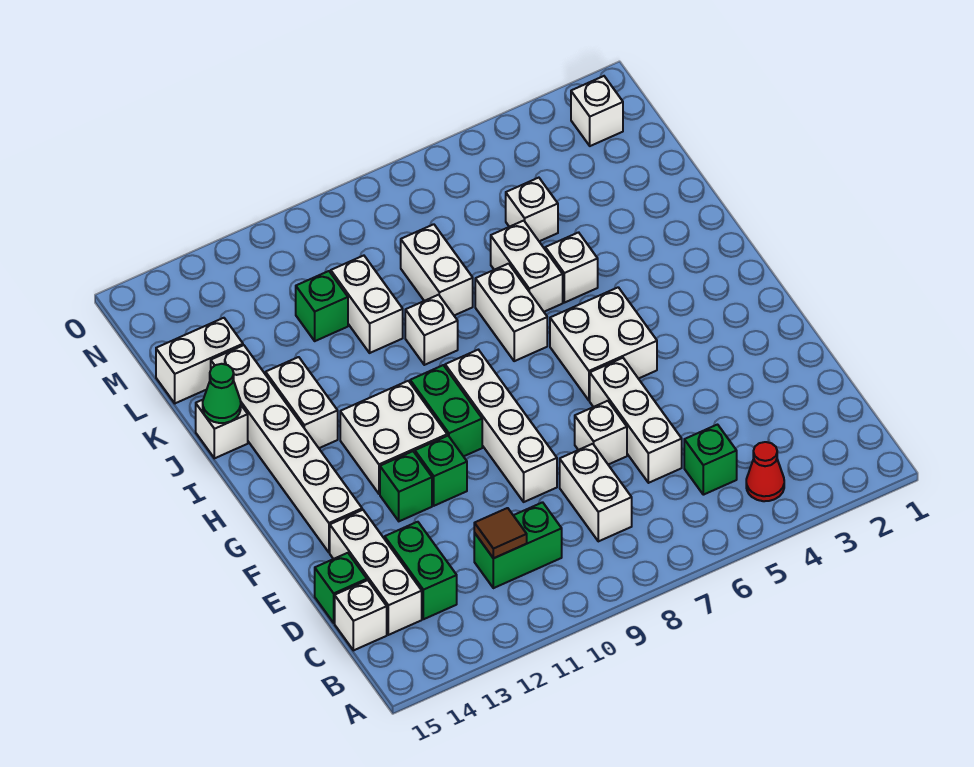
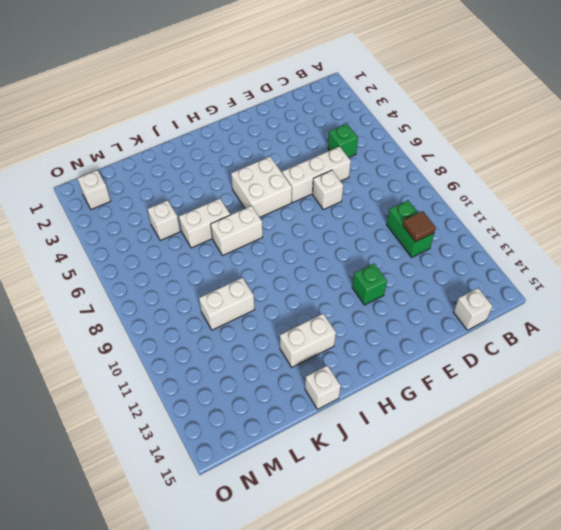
none -> red 1x1 cone [746,442,784,501]
none -> white 1x2 brick [560,444,632,541]
none -> green 1x2 brick [385,522,457,619]
none -> white 1x3 brick [330,510,422,635]

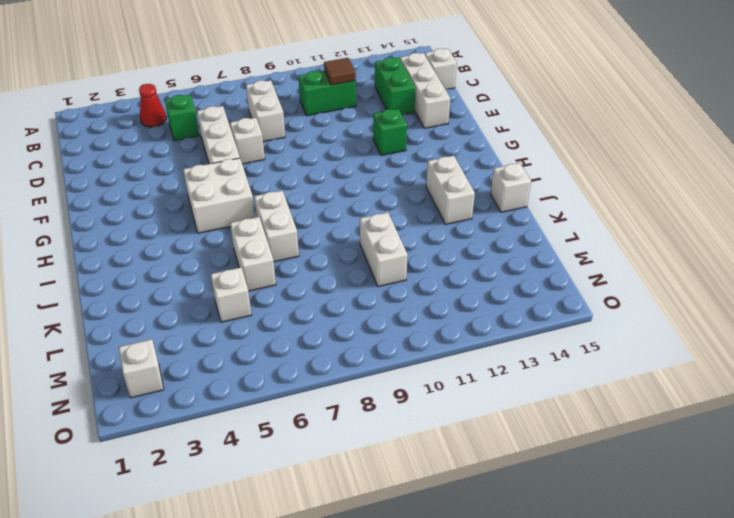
none -> green 1x1 brick [315,553,367,623]
none -> white 1x4 brick [445,350,557,502]
none -> green 1x1 brick [415,436,467,506]
none -> white 1x6 brick [211,345,362,552]

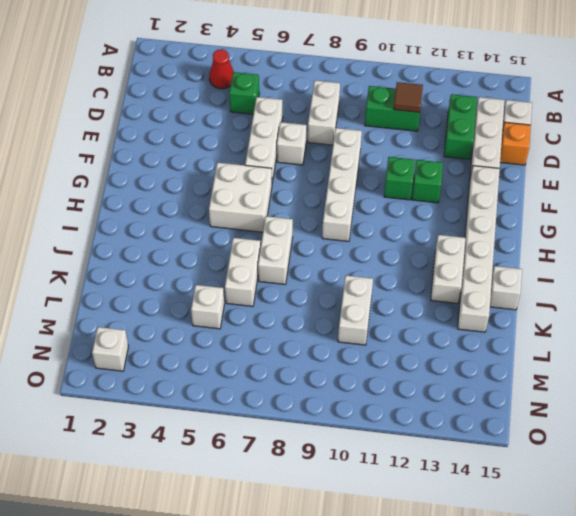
orange 1x1 brick [500,122,531,165] -> green 1x1 brick [315,553,367,623]
none -> green 1x2 brick [410,365,482,456]
none -> white 2x2 brick [340,381,447,494]
none -> white 1x1 brick [545,232,598,303]
none -> white 1x1 brick [405,295,458,365]

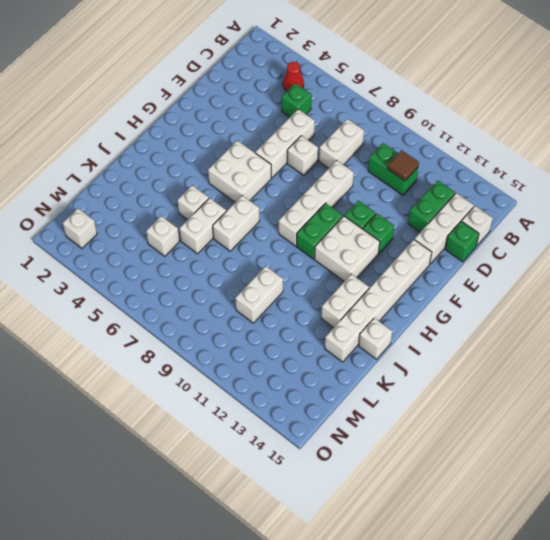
none -> white 1x1 brick [405,295,458,365]
none -> white 1x2 brick [401,224,473,315]
none -> green 1x1 brick [296,271,348,341]
none -> white 1x2 brick [156,318,243,403]

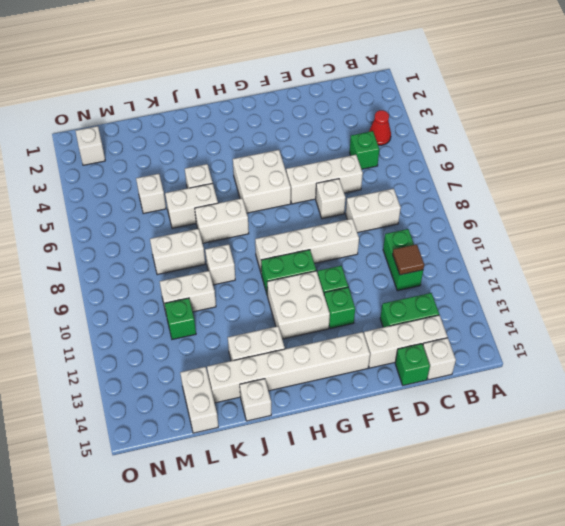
none -> green 1x1 cone [203,364,241,423]

